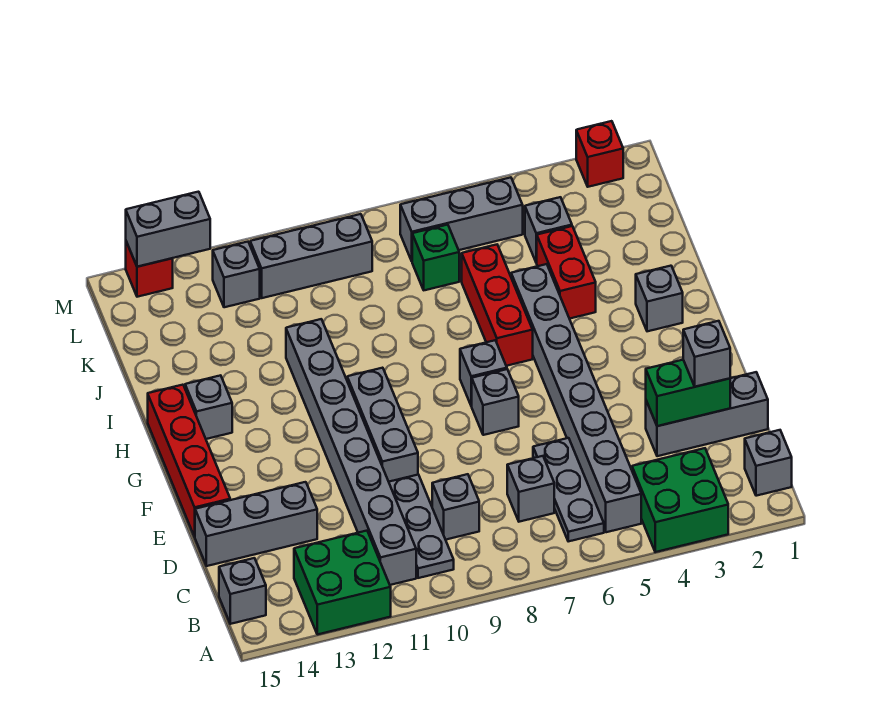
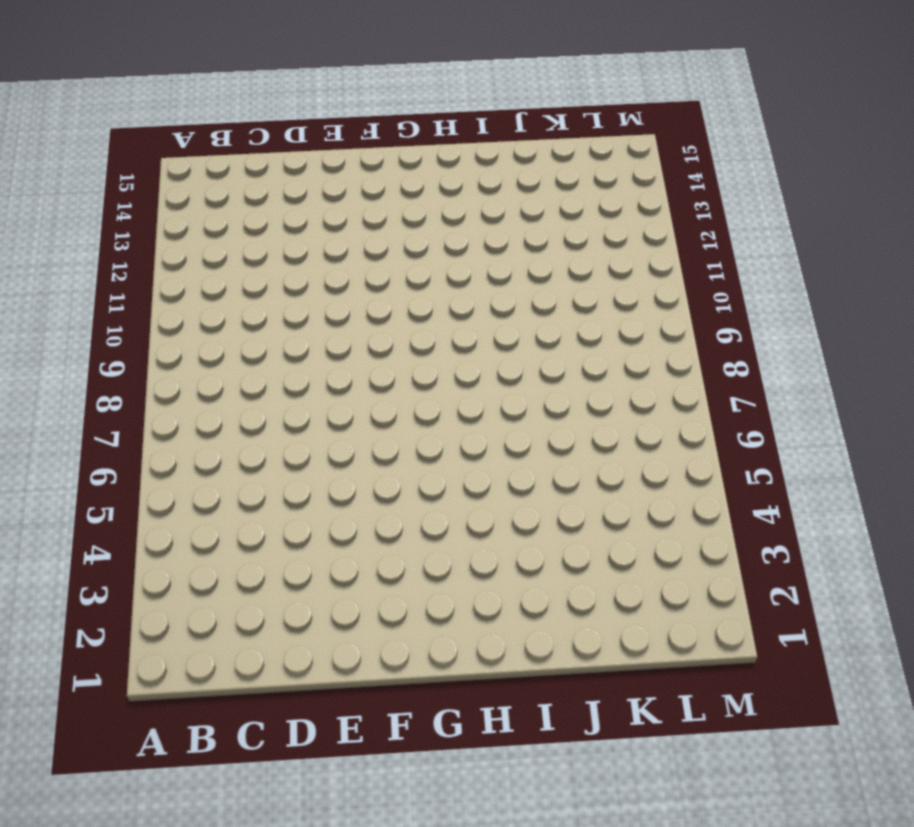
none -> green 2x2 brick [632,448,728,552]
none -> green 2x2 brick [294,531,391,634]
none -> grey 1x1 brick [745,430,792,496]
none -> grey 1x8 brick [511,264,641,532]

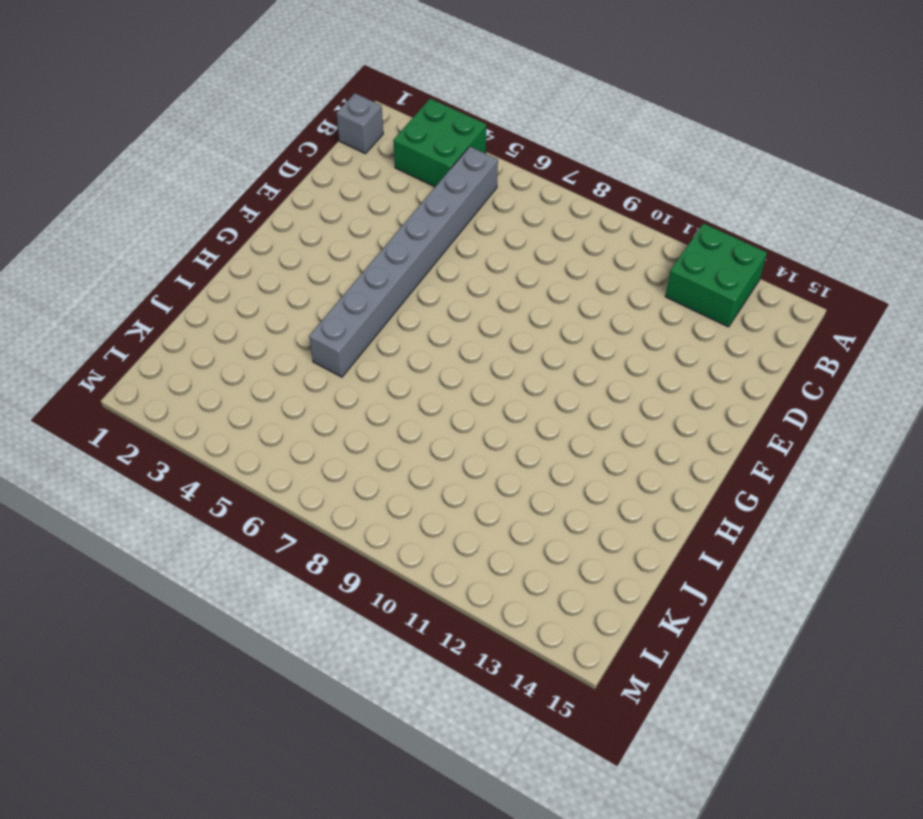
none -> grey 1x3 plate [533,438,604,541]
none -> grey 1x3 plate [389,475,454,578]
none -> grey 1x8 brick [286,319,416,585]
none -> grey 1x1 brick [219,558,266,624]

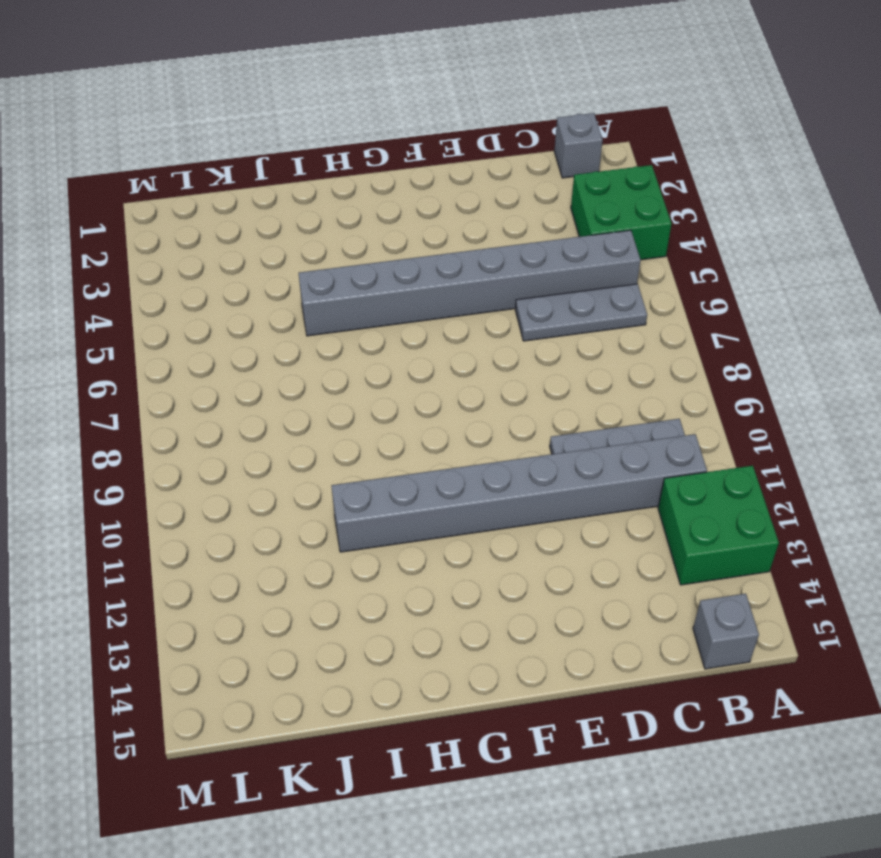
none -> grey 1x1 brick [507,456,554,522]
none -> grey 1x1 brick [432,474,479,540]
none -> grey 1x3 brick [646,372,768,456]
none -> grey 1x3 brick [195,482,317,566]

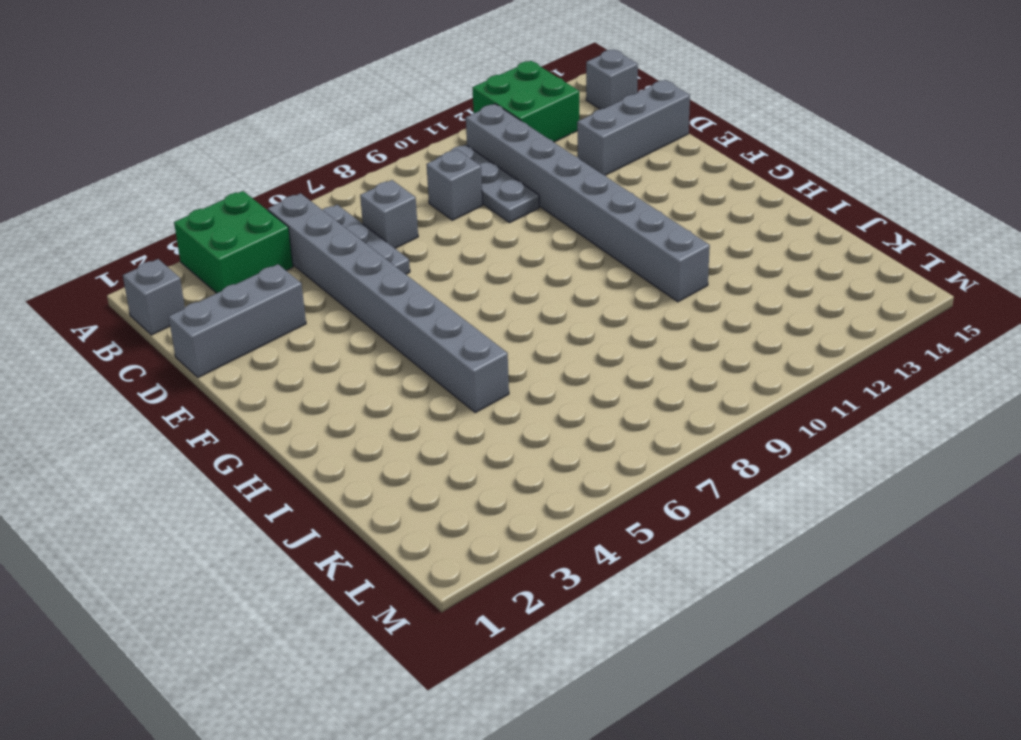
none -> grey 1x3 brick [347,368,418,482]
none -> red 1x4 brick [148,385,230,537]
none -> grey 1x1 brick [472,369,519,435]
none -> grey 1x1 brick [460,340,507,406]

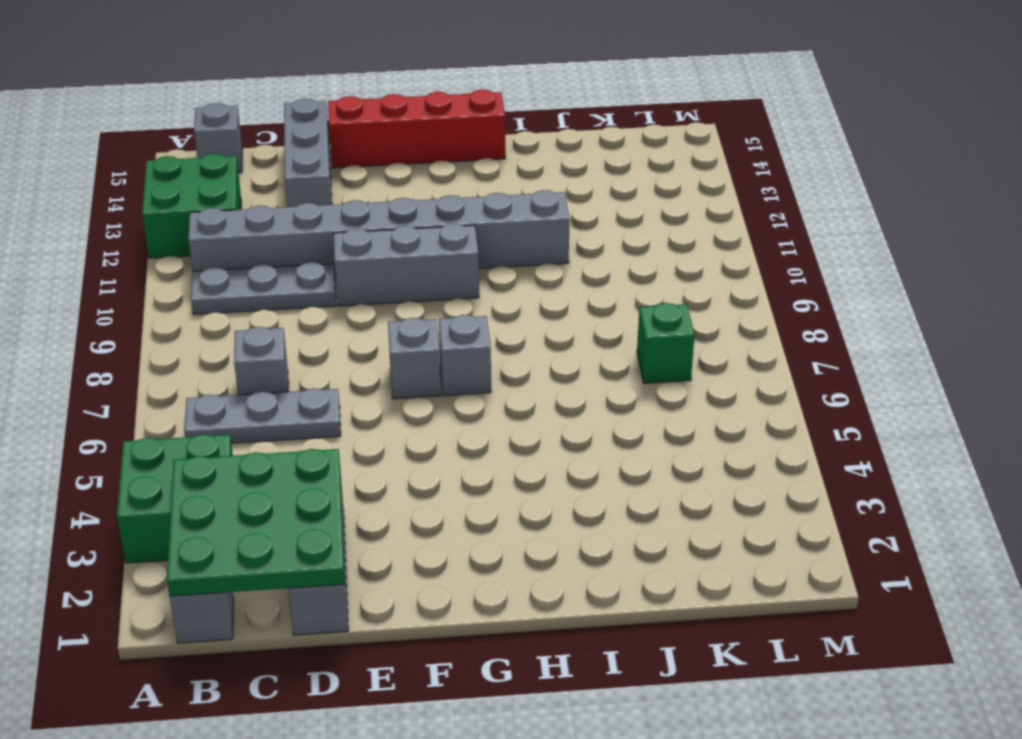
green 3x3 plate [167,449,344,596] -> green 1x2 brick [646,360,730,426]
none -> grey 1x8 brick [511,264,641,532]
none -> grey 1x1 brick [432,474,479,540]
none -> grey 1x1 brick [636,266,683,331]
none -> red 1x3 brick [462,245,533,366]

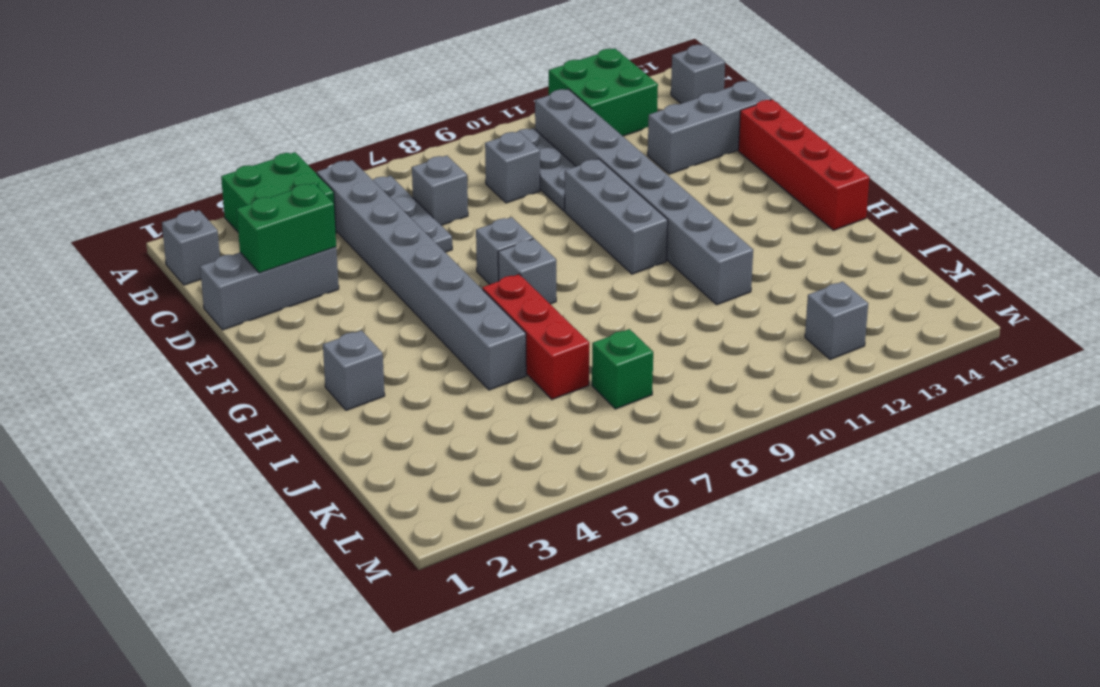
none -> grey 1x1 brick [185,375,232,439]
none -> red 1x2 brick [537,226,596,319]
none -> grey 1x1 brick [525,197,572,263]
none -> grey 1x3 brick [400,177,523,261]

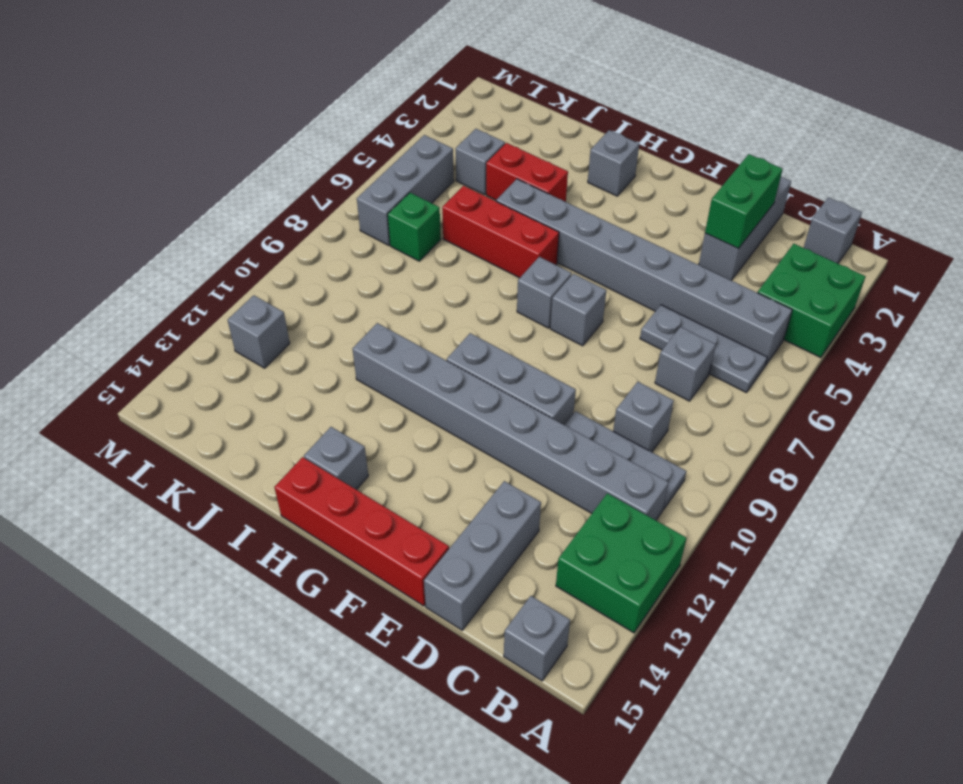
none -> grey 1x3 brick [250,214,372,298]
none -> red 1x1 brick [576,121,623,187]
none -> red 1x1 brick [126,242,173,297]
none -> grey 1x2 brick [126,192,210,267]

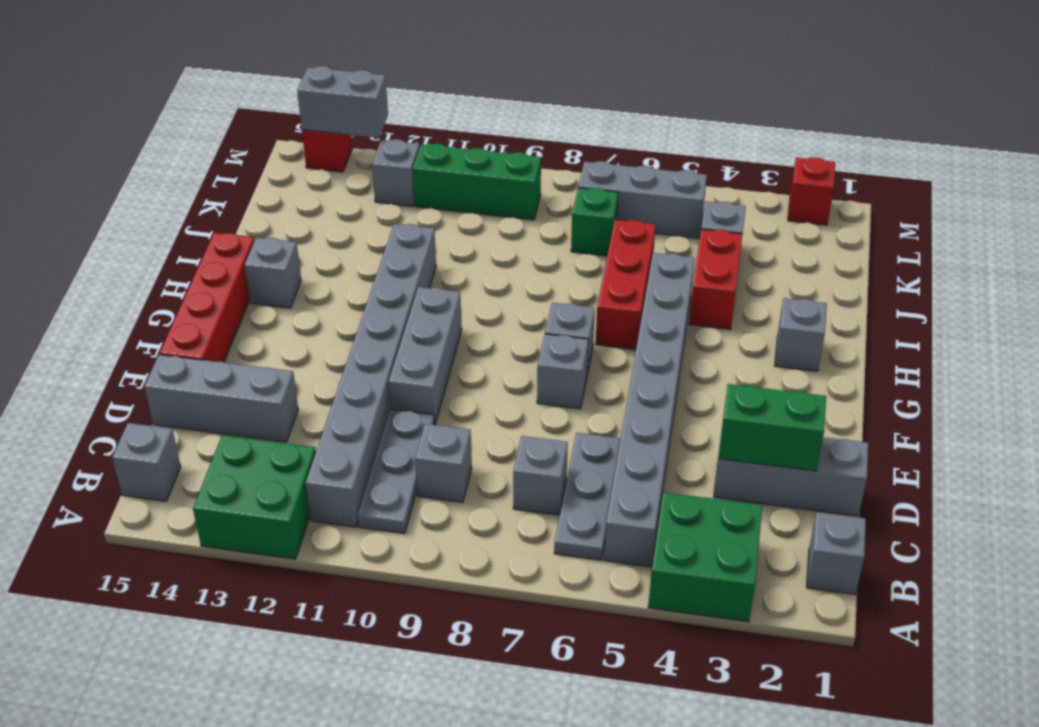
green 1x3 brick [413,144,541,220] -> grey 1x3 brick [250,214,372,298]
none -> grey 1x1 brick [683,321,730,387]

